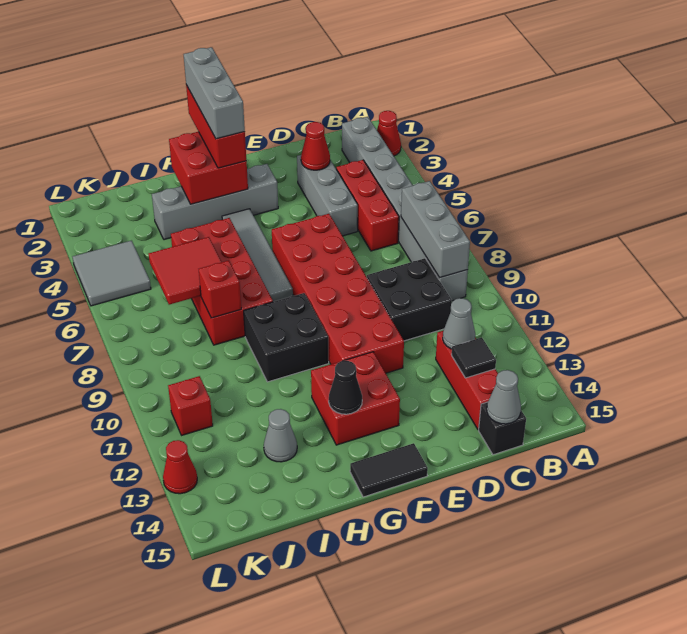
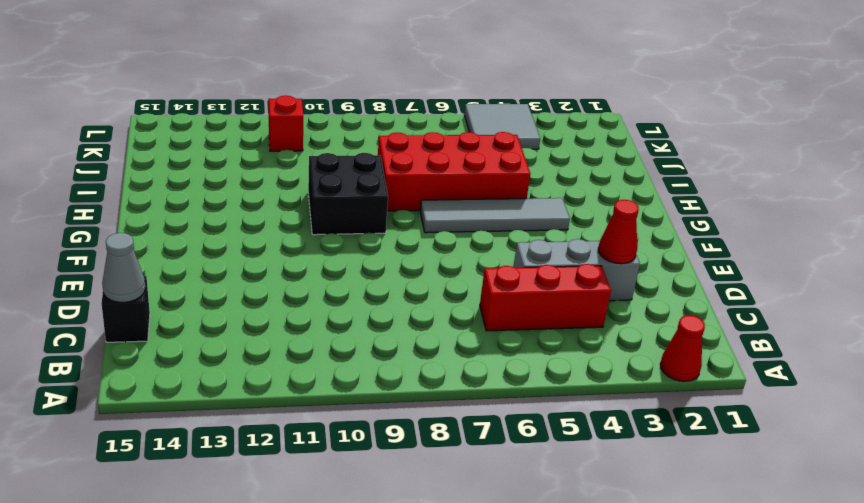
none -> grey 1x8 brick [342,117,468,301]
none -> black 2x2 brick [367,258,452,341]
none -> red 1x3 brick [436,331,498,430]

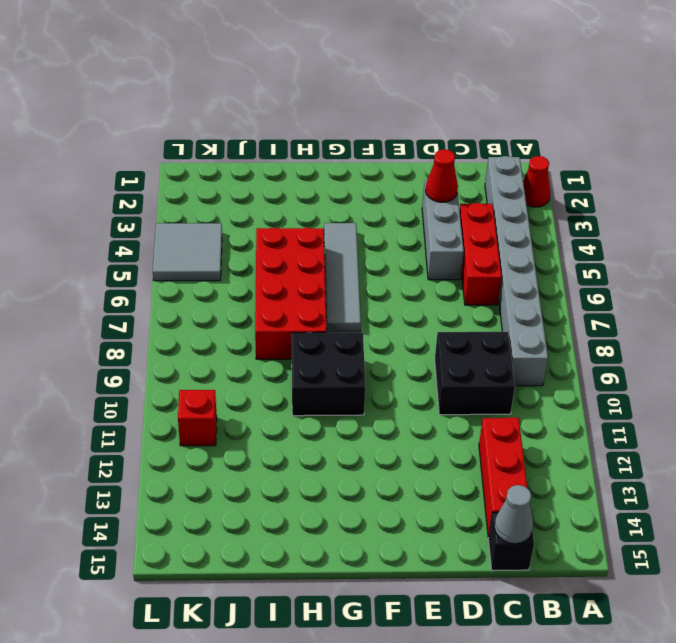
none -> red 2x6 brick [272,214,404,373]
none -> grey 1x4 brick [152,164,278,240]
none -> red 2x2 brick [311,352,400,445]

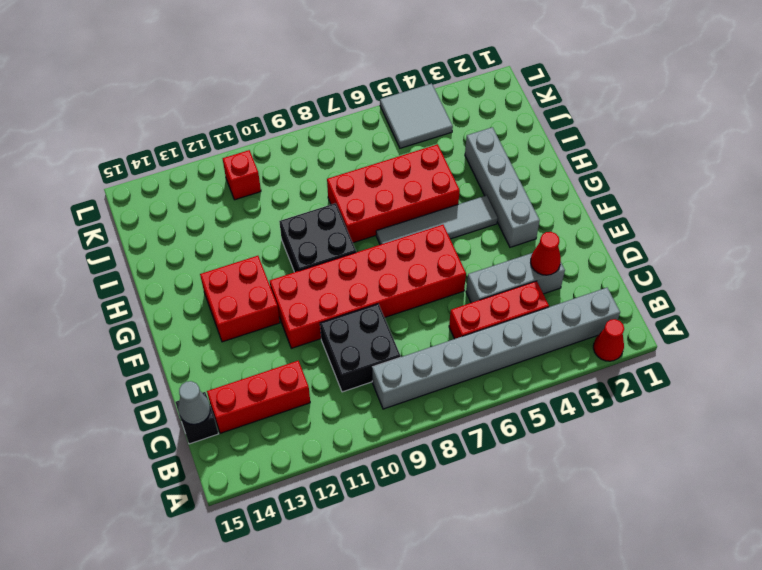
none -> black 1x2 tile [350,443,428,497]
none -> grey 1x1 cone [264,409,297,462]
none -> red 1x1 cone [163,440,197,494]

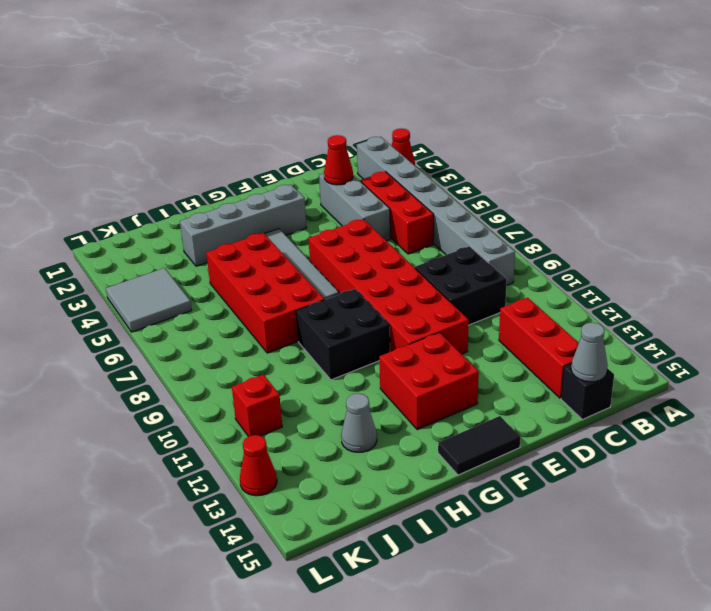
none -> grey 1x3 brick [401,181,470,277]
none -> grey 1x1 cone [443,298,475,349]
none -> black 1x1 tile [452,337,496,378]

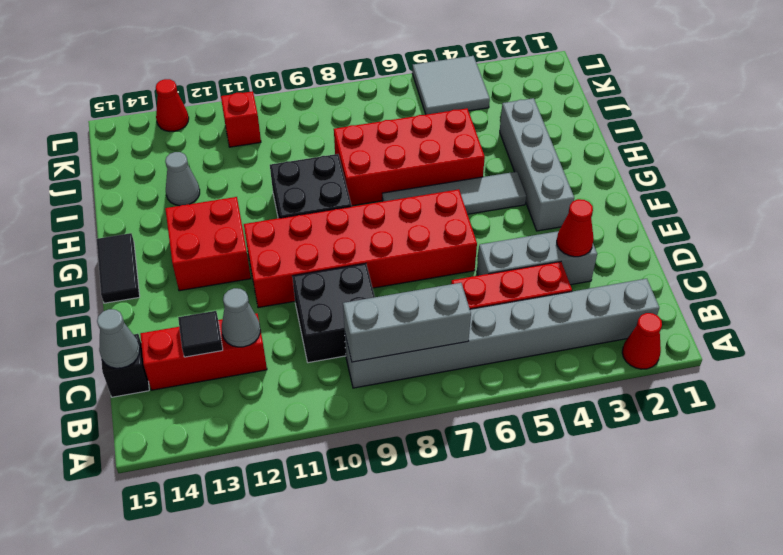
none -> red 2x2 brick [169,132,248,204]
none -> black 1x1 cone [329,361,362,414]
none -> red 2x2 tile [149,237,221,305]

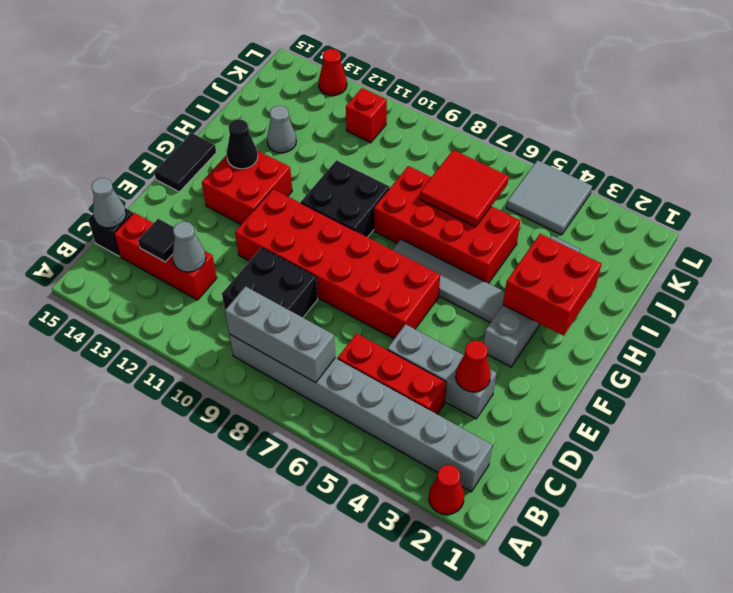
none -> red 1x1 brick [199,260,241,318]
none -> red 1x3 brick [186,85,246,168]
none -> grey 1x3 brick [184,47,245,139]

